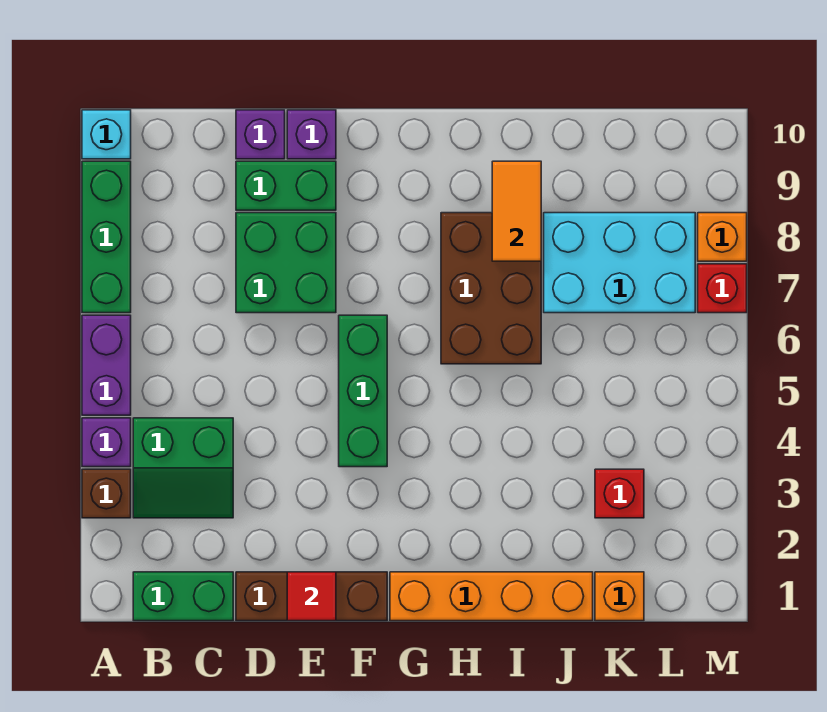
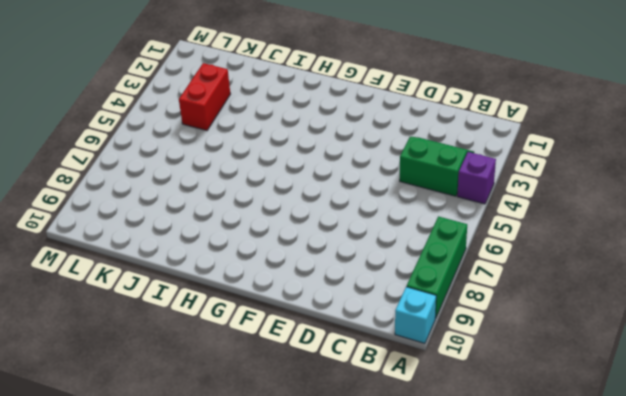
red 1x2 brick [179,63,230,130] -> red 1x1 brick [595,469,644,518]
none -> brown 1x1 brick [82,469,131,518]
none -> purple 1x2 brick [82,315,131,415]
none -> green 1x2 brick [133,572,233,621]

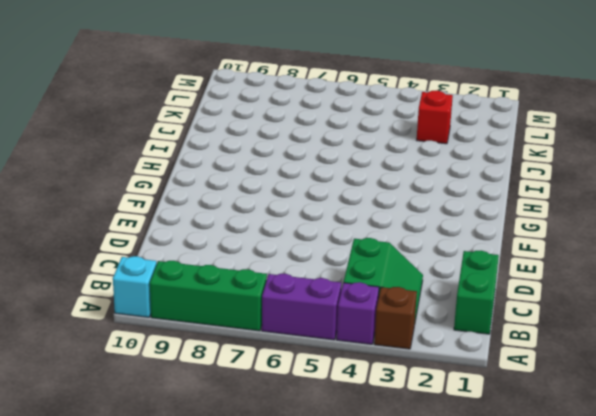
none -> brown 1x3 brick [236,572,387,621]
none -> green 2x2 brick [236,213,336,313]
none -> green 1x2 brick [236,161,336,210]

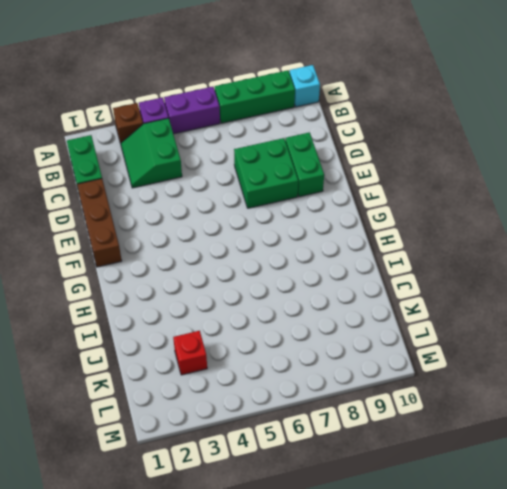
none -> purple 1x1 brick [236,110,285,159]
none -> purple 1x1 brick [287,110,336,159]
none -> green 1x3 brick [339,315,387,467]

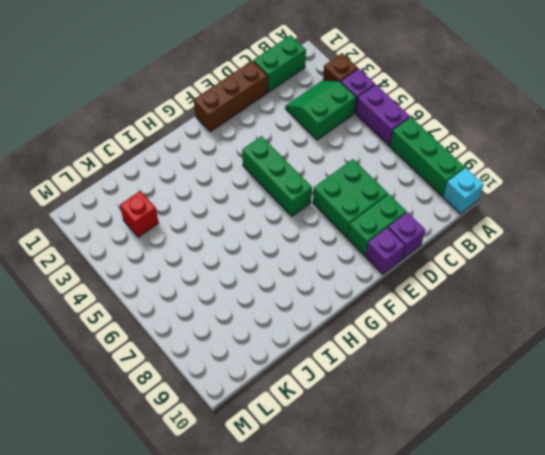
none -> orange 1x4 brick [390,572,593,621]
none -> brown 2x3 brick [441,213,541,364]
none -> cyan 2x3 brick [544,213,695,313]

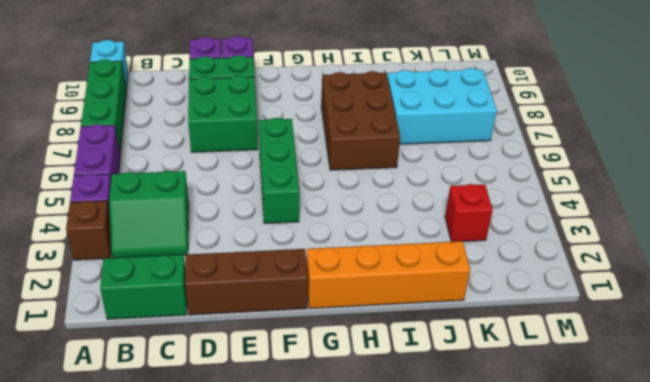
none -> orange 1x1 brick [595,572,644,621]
none -> red 1x1 brick [698,264,747,313]
none -> orange 1x1 brick [698,213,747,261]

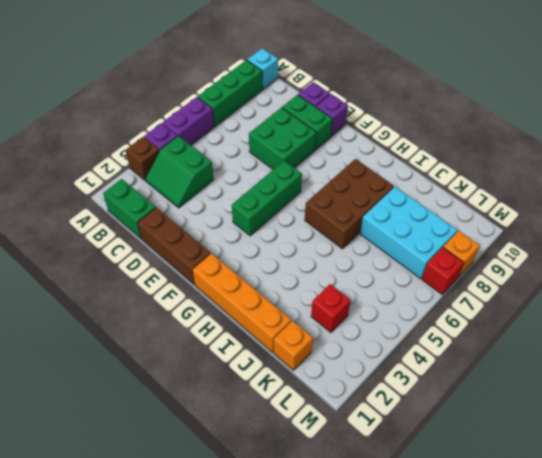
none -> red 1x1 tile [287,572,336,621]
none -> orange 1x2 tile [492,161,541,261]

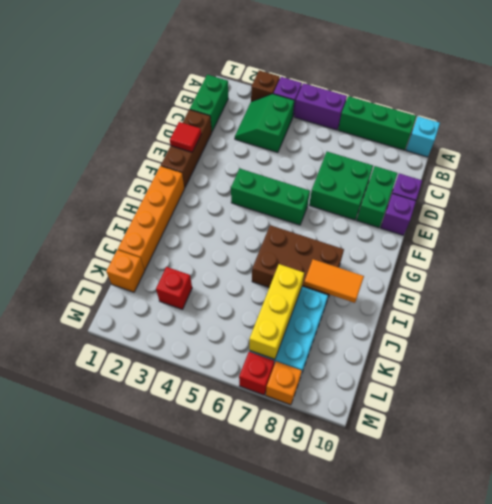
yellow 1x3 brick [249,264,304,359] -> none

